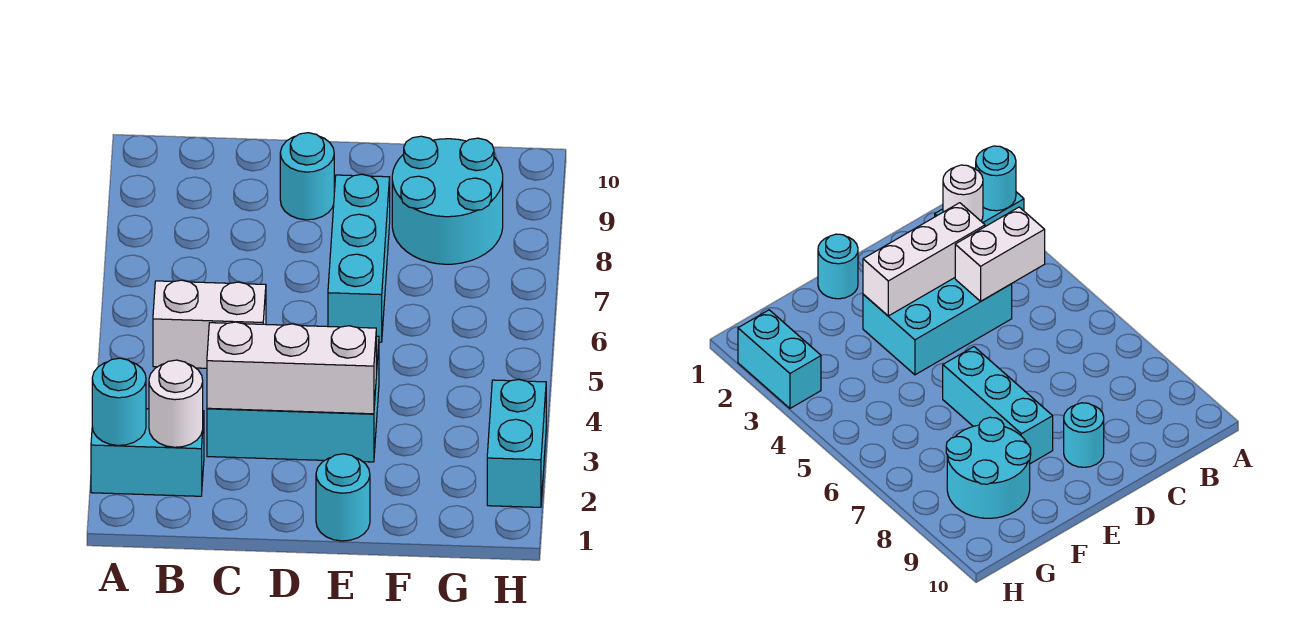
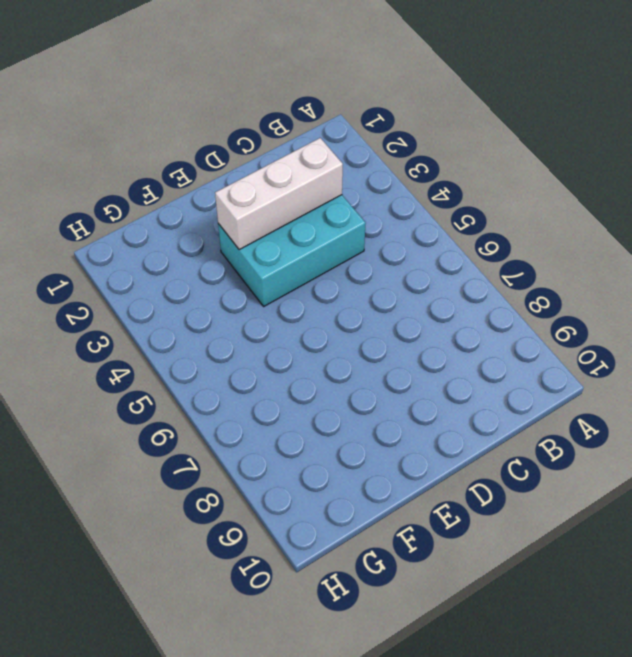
none -> cyan 1x2 brick [91,409,204,496]
none -> cyan 1x1 round brick [280,133,334,220]

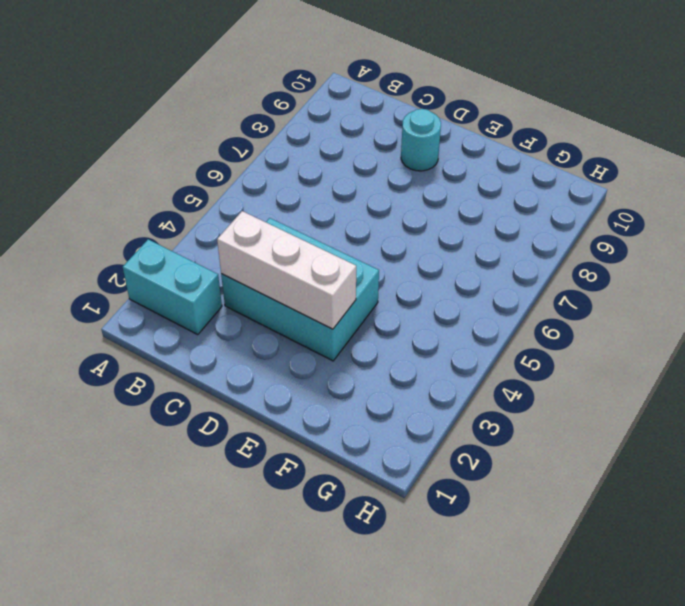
none -> cyan 1x1 round brick [316,454,370,541]
none -> cyan 1x3 brick [328,174,390,342]

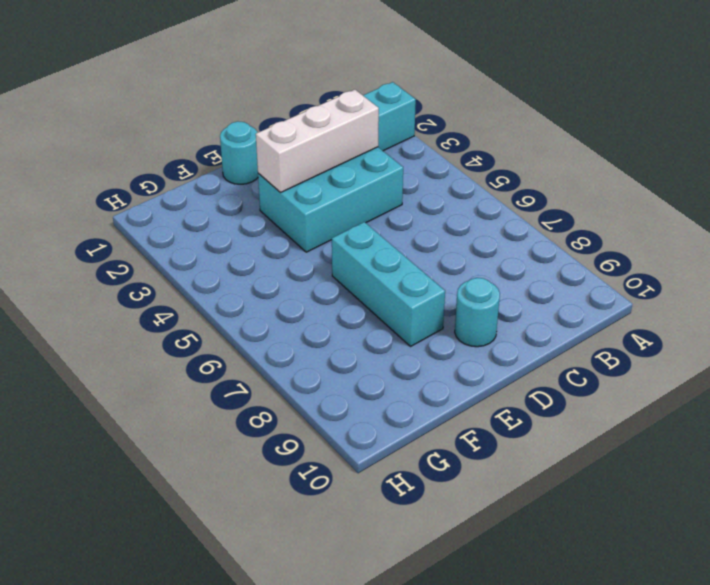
none -> cyan 2x2 round brick [392,136,503,264]
none -> cyan 1x2 brick [487,380,546,507]

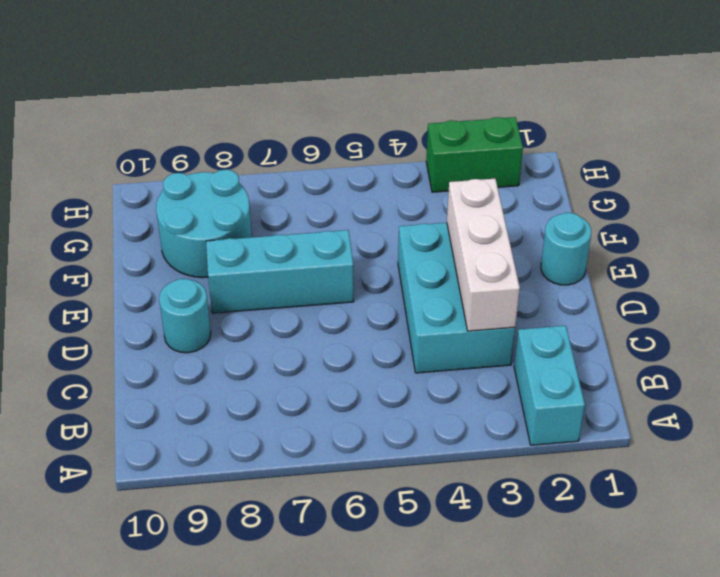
green 1x2 brick [426,117,523,192] -> cyan 1x2 brick [487,380,546,507]
none -> cyan 1x1 round brick [92,358,146,445]
none -> white 1x1 round brick [149,360,203,447]

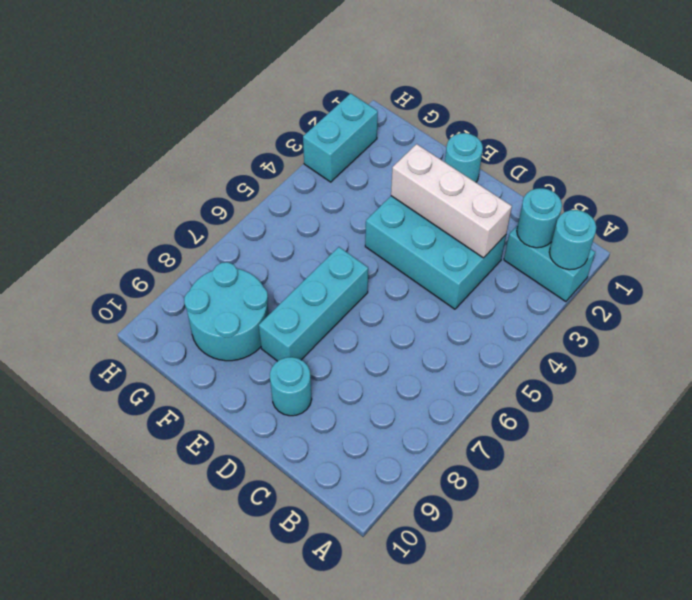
cyan 1x1 round brick [517,188,562,248] -> white 1x1 round brick [149,360,203,447]
none -> white 1x2 brick [153,280,266,368]

